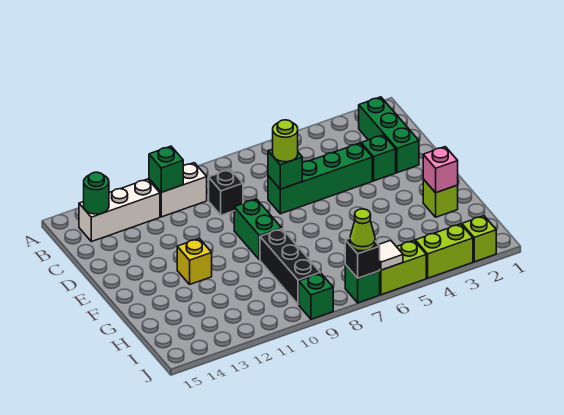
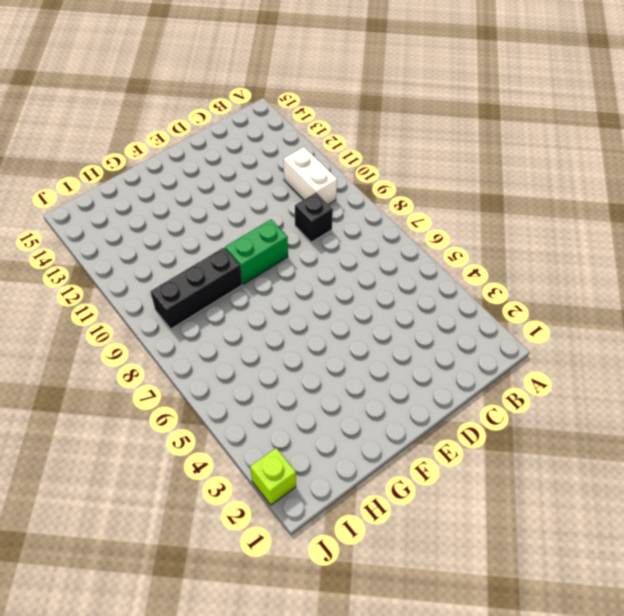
none -> green 1x3 brick [359,97,419,173]
none -> white 1x3 brick [79,179,160,242]
none -> green 1x1 brick [361,135,396,181]

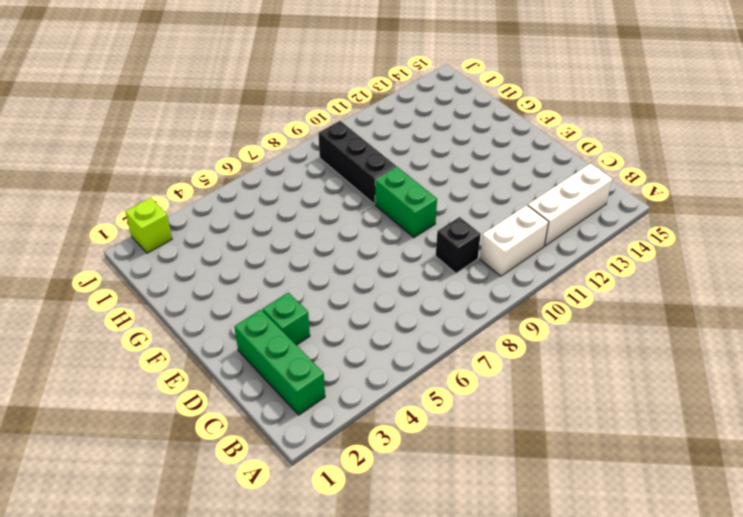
none -> green 1x4 brick [268,143,372,214]
none -> yellow 1x1 brick [177,238,212,284]
none -> lime 1x1 brick [423,179,458,217]

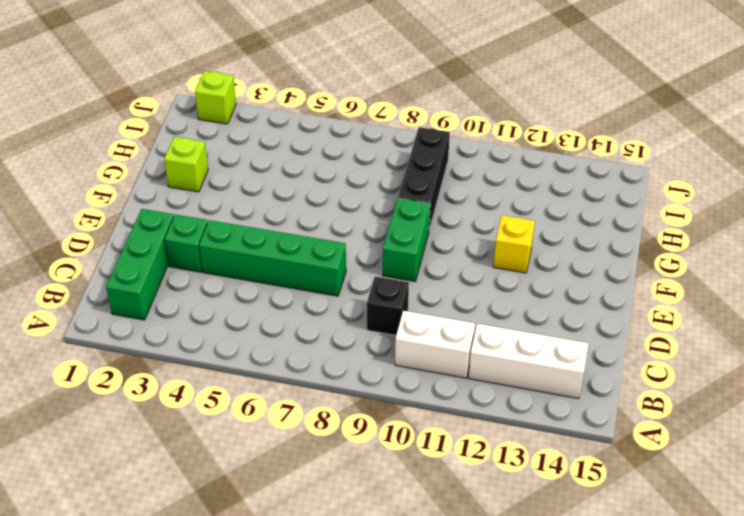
none -> lime 1x2 brick [415,224,473,278]
none -> lime 1x2 brick [380,240,426,295]
none -> green 1x1 brick [345,265,380,303]

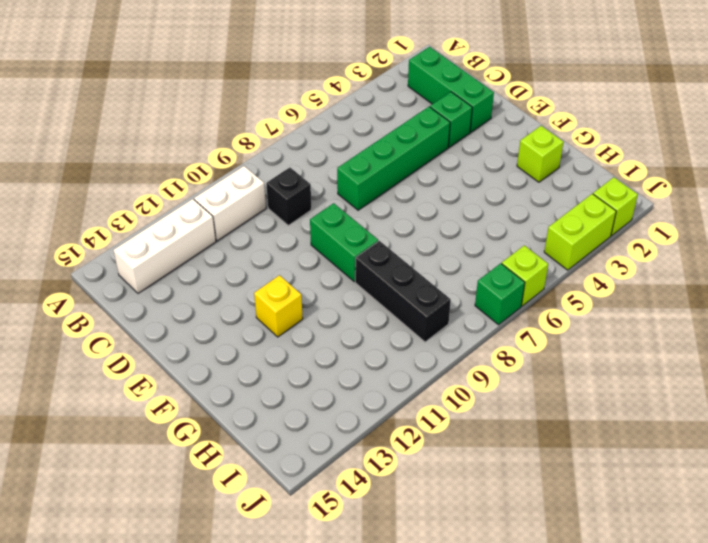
lime 1x1 brick [502,245,548,306] -> lime 1x2 brick [380,240,426,295]
none -> green 1x1 brick [299,273,333,319]
none -> green 1x1 brick [149,146,183,192]
none -> green 1x1 round brick [84,172,109,214]

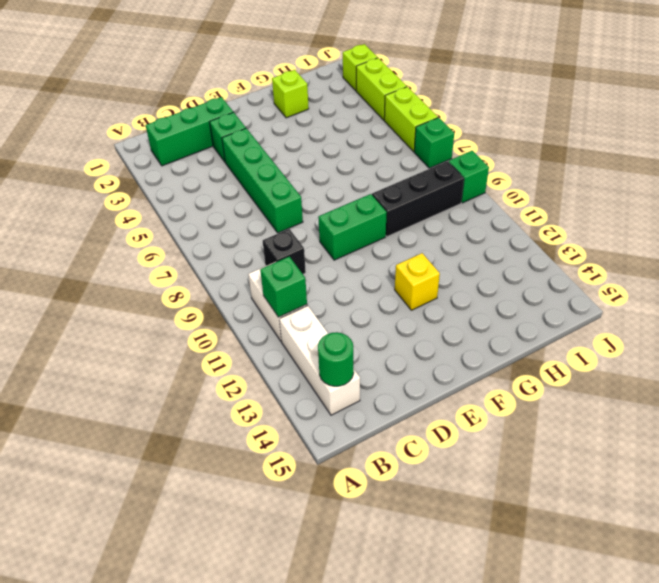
none -> green 1x1 brick [268,149,302,189]
none -> pink 1x1 brick [423,147,458,193]
none -> white 1x1 tile [379,240,403,270]

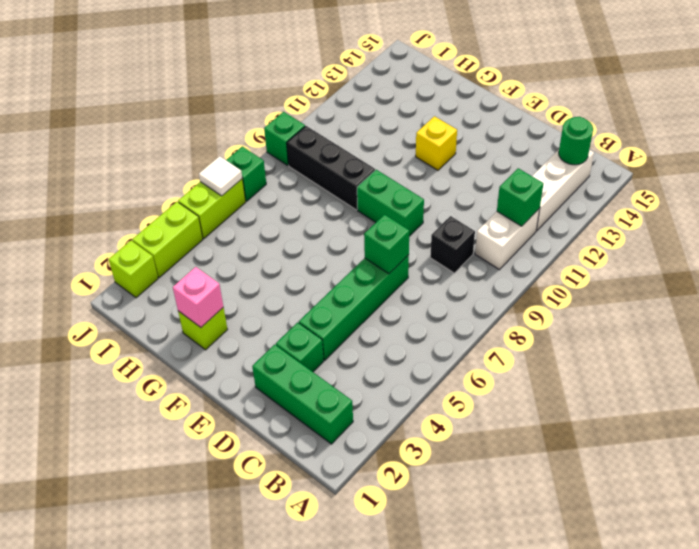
none -> black 1x1 brick [345,238,380,278]
none -> lime 1x1 round brick [273,120,298,162]
none -> lime 1x1 cone [350,209,375,251]

